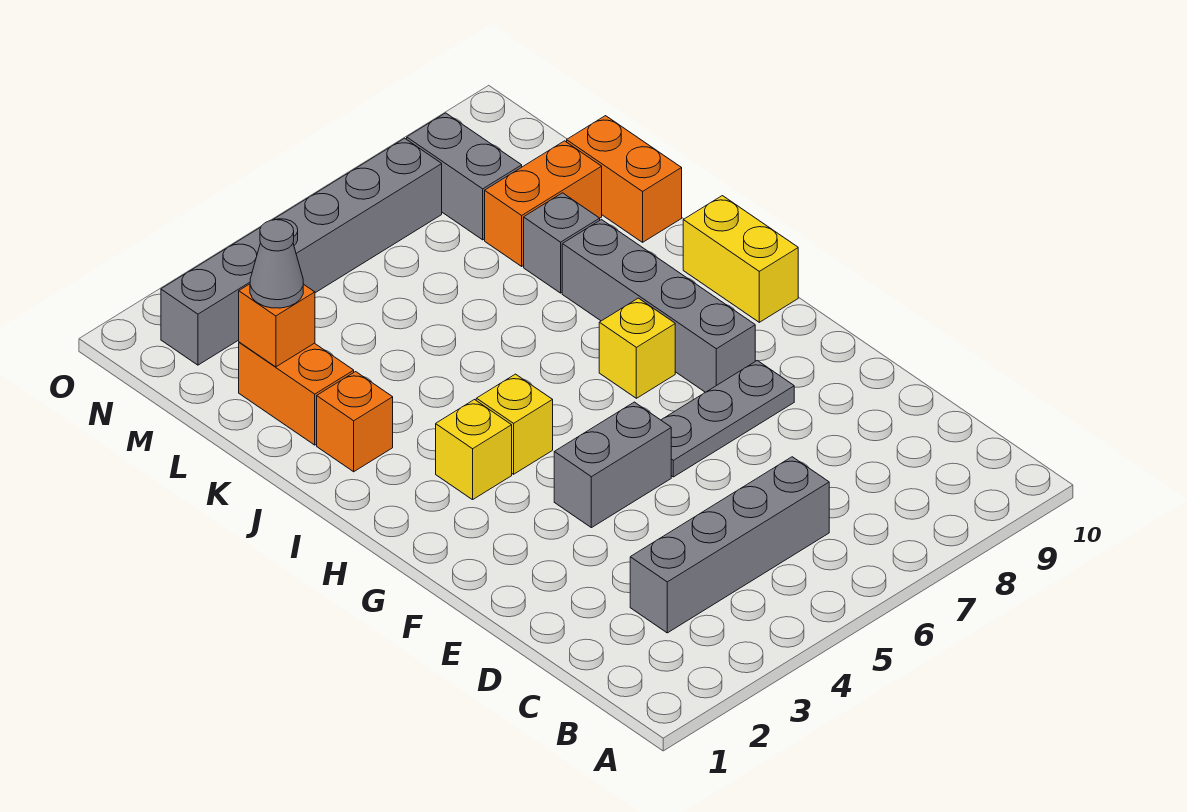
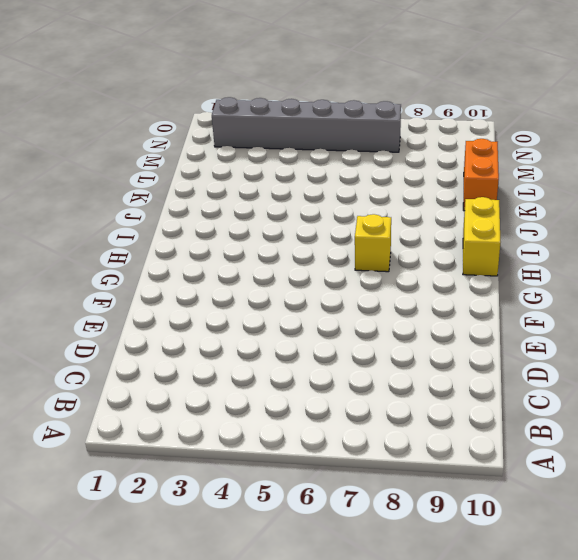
none -> grey 1x4 brick [630,457,829,633]
none -> grey 1x2 brick [554,402,671,528]
none -> grey 1x3 plate [661,361,794,477]

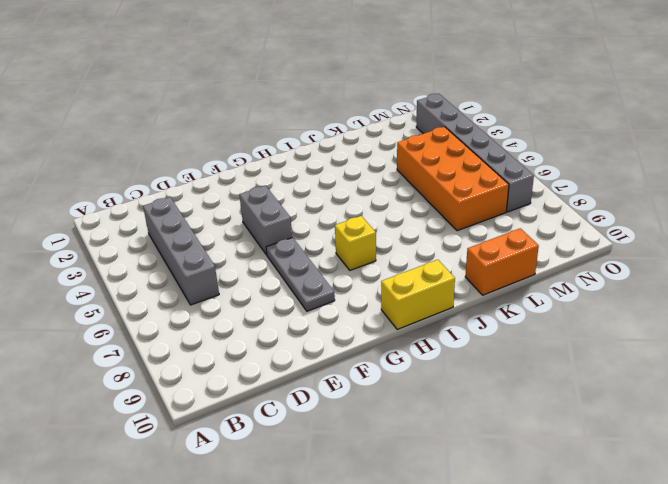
orange 2x4 brick [397,127,509,231] -> none
none -> grey 1x4 brick [562,220,755,392]
none -> yellow 1x1 brick [436,400,512,500]
none -> yellow 1x1 brick [476,374,553,474]

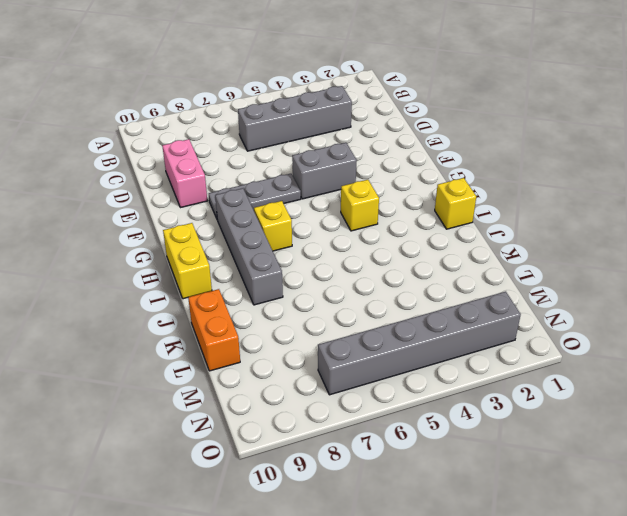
pink 1x2 brick [162,139,207,208] -> none
yellow 1x1 brick [435,178,476,229] -> yellow 1x1 brick moved to [436,400,512,500]
none -> orange 1x1 brick [317,372,393,472]
none -> orange 1x2 brick [239,342,354,445]
none -> grey 1x1 brick [524,193,600,293]

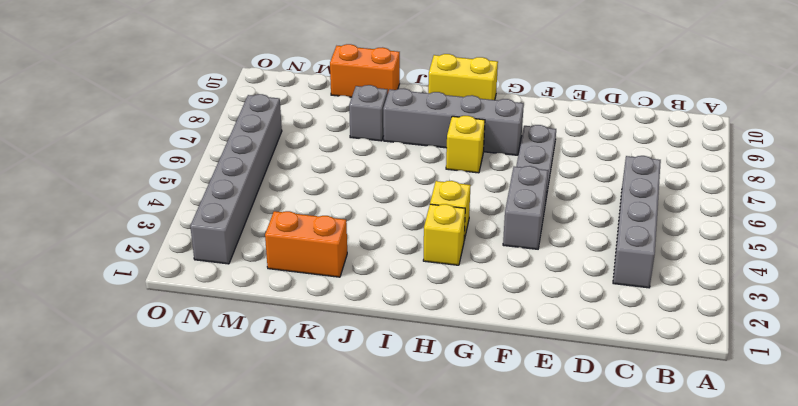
none -> orange 1x1 brick [317,372,393,472]
none -> orange 1x2 brick [485,141,602,266]
none -> grey 1x2 brick [407,113,522,240]

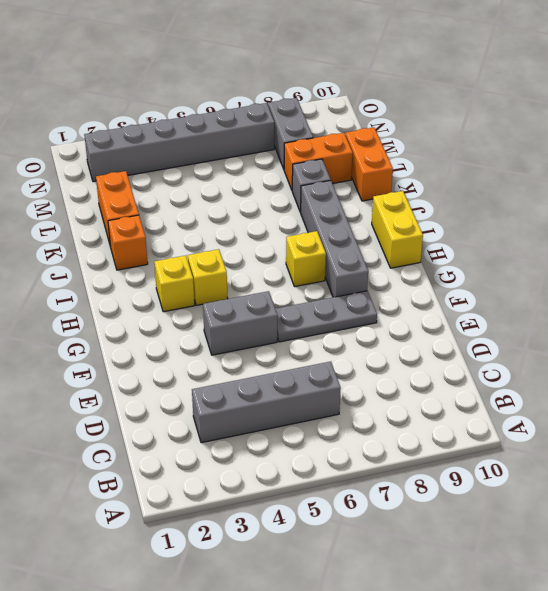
none -> orange 1x1 brick [239,284,315,367]
none -> grey 1x1 cone [250,220,303,308]

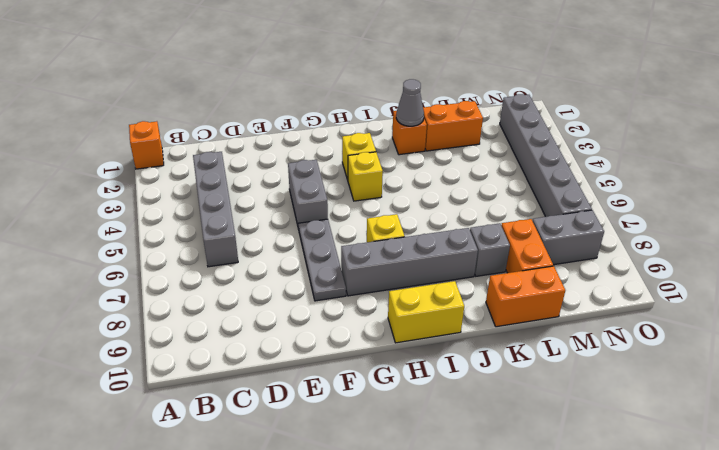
orange 1x1 brick [129,121,164,169] -> orange 1x1 brick moved to [239,284,315,367]
grey 1x1 cone [396,79,424,126] -> grey 1x1 cone moved to [250,220,303,308]

